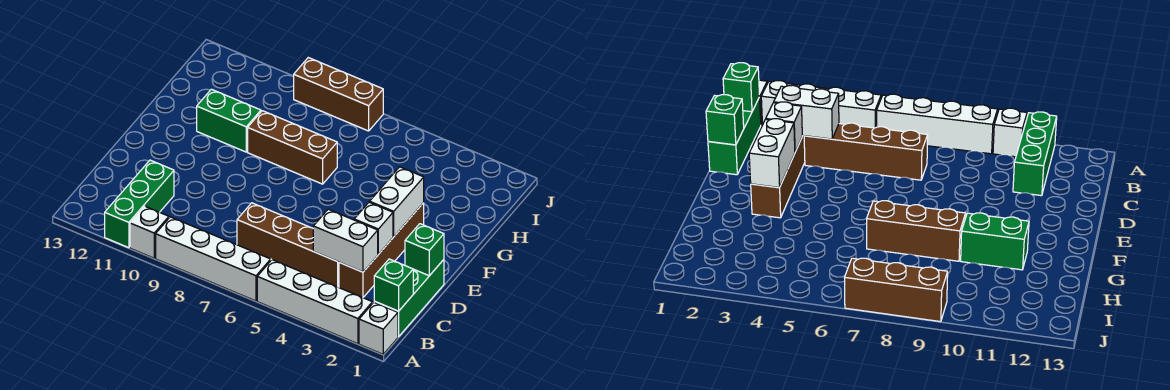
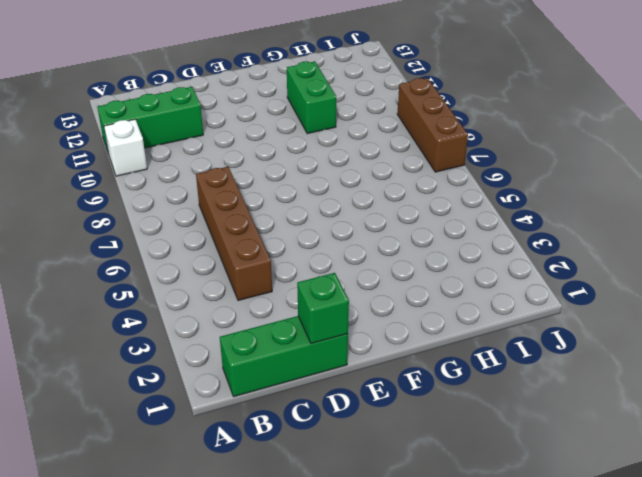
none -> white 1x1 brick [359,303,398,354]
none -> white 1x4 brick [257,260,372,344]
none -> white 1x4 brick [156,217,271,301]

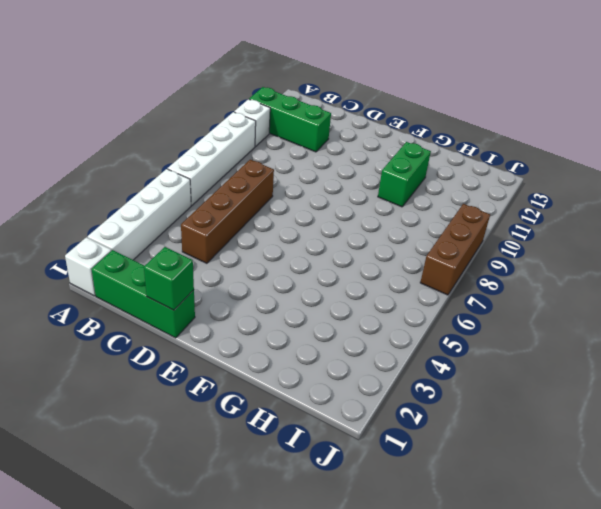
none -> brown 1x4 brick [339,203,424,298]
none -> brown 1x3 brick [248,111,337,184]
none -> green 1x1 brick [374,259,413,311]

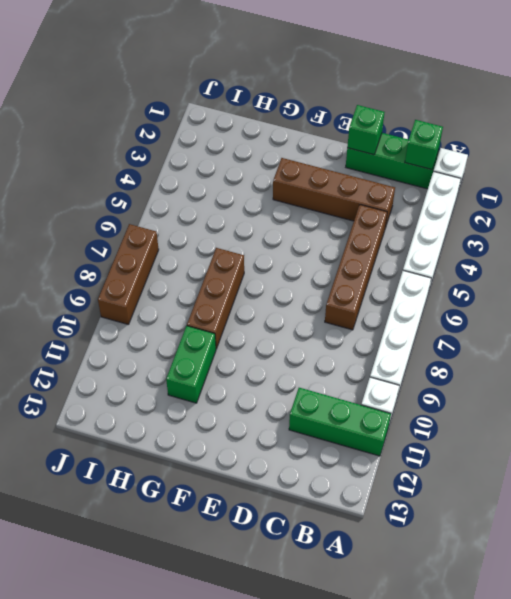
none -> white 1x2 brick [313,209,378,272]
none -> white 1x1 brick [354,202,393,254]
none -> white 1x2 brick [370,167,424,237]

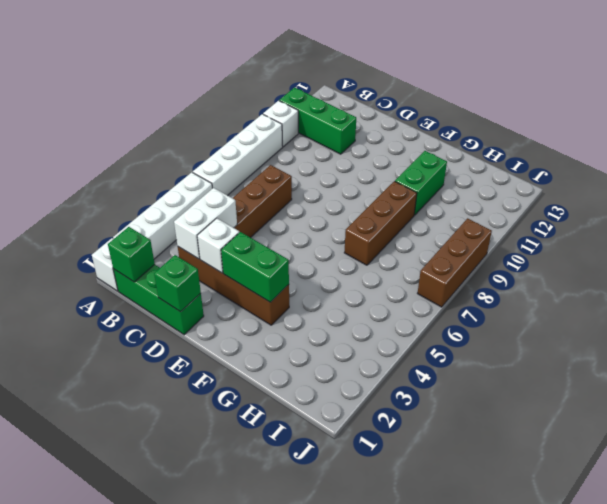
green 1x2 brick [221,232,289,302] -> white 1x2 brick [370,167,424,237]

